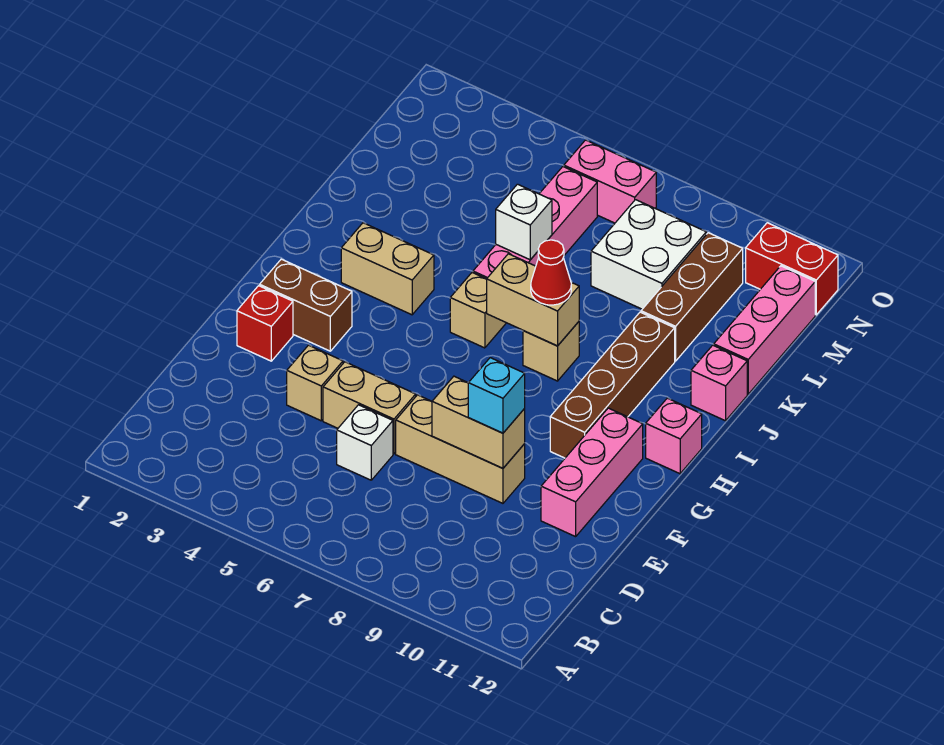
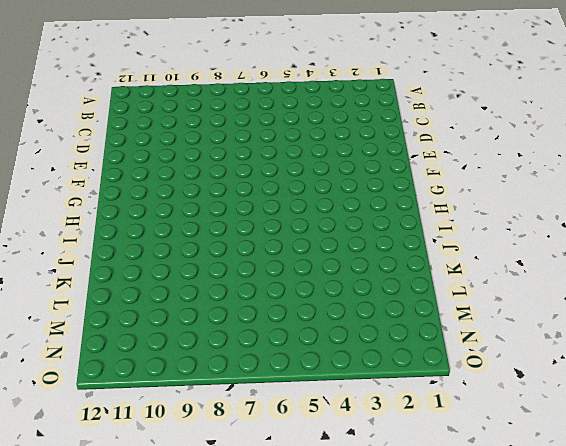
none -> white 1x1 brick [337,405,393,480]
none -> tan 1x1 brick [287,345,343,421]
none -> tan 1x2 brick [323,362,416,454]

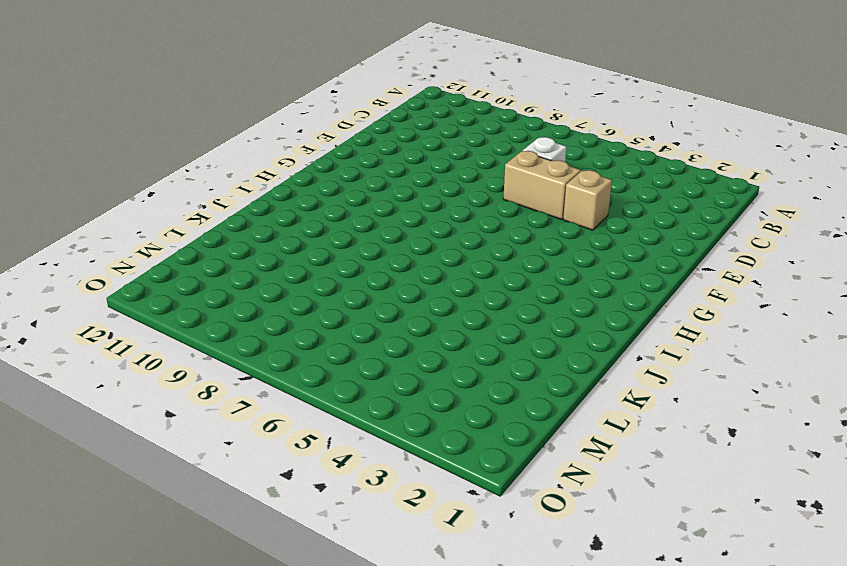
none -> tan 1x3 brick [396,395,525,503]
none -> pink 1x3 brick [541,408,643,537]
none -> red 1x1 brick [237,286,293,361]

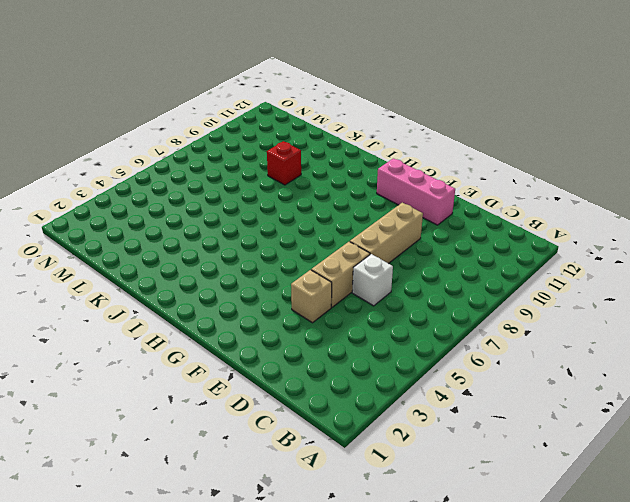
red 1x1 brick [267,141,301,185] -> red 1x1 brick moved to [237,286,293,361]
none -> brown 1x2 brick [260,259,352,351]
none -> brown 1x4 brick [550,312,675,458]
none -> pink 1x1 brick [646,398,702,474]

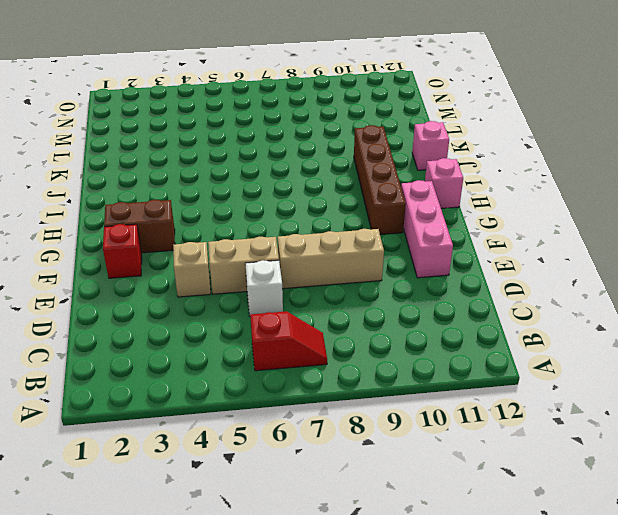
red 1x2 slope [250,311,327,371] -> none
none -> tan 1x2 brick [341,223,434,315]
none -> tan 1x1 brick [450,273,506,348]
none -> tan 1x1 brick [523,322,579,381]

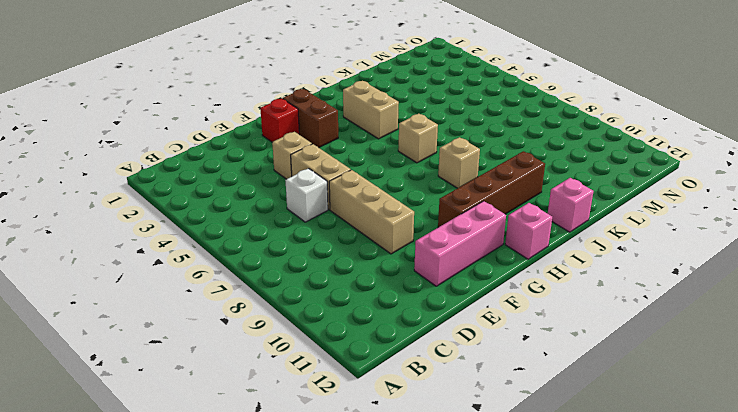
none -> pink 1x4 brick [473,167,597,279]
none -> brown 1x3 brick [641,233,743,361]
none -> pink 1x3 brick [714,266,815,394]

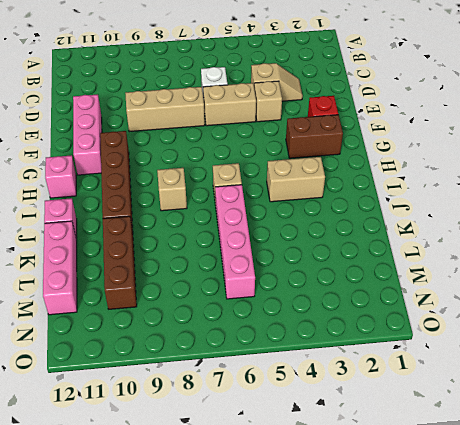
tan 1x2 slope [251,63,303,101] -> none
none -> white 2x2 brick [591,200,706,309]
none -> pink 1x2 brick [564,140,656,223]
none -> red 1x2 brick [746,223,838,315]

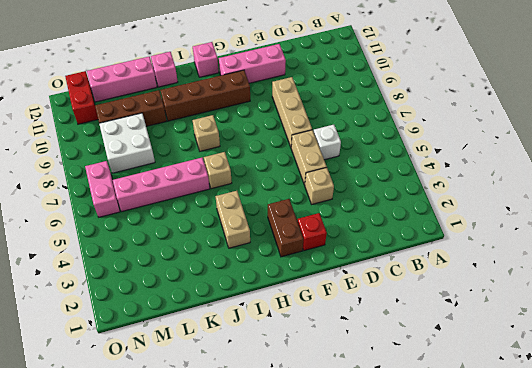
none -> tan 1x2 brick [432,376,525,468]
none -> tan 1x2 brick [487,254,579,346]
none -> white 1x1 brick [496,184,552,260]

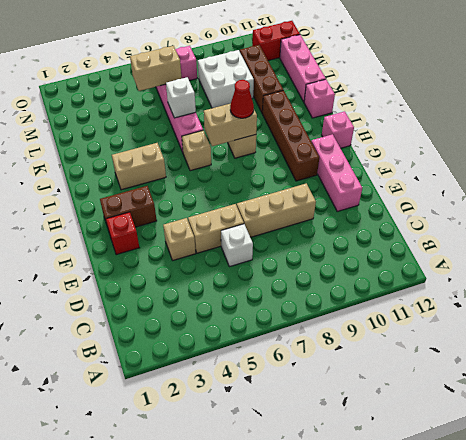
tan 1x2 brick [130,46,182,91] -> tan 1x2 brick moved to [432,376,525,468]
none -> cyan 1x1 brick [468,358,525,433]

